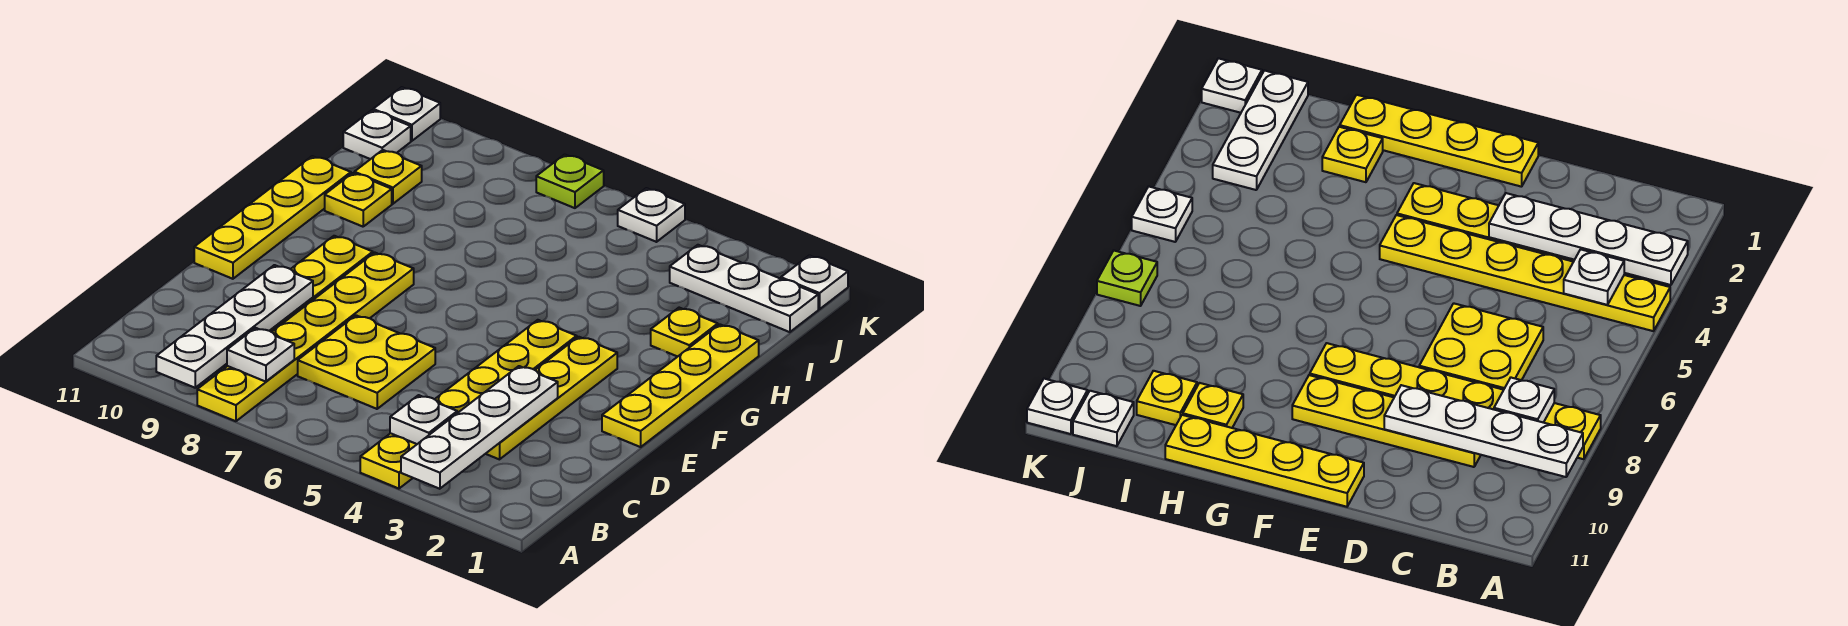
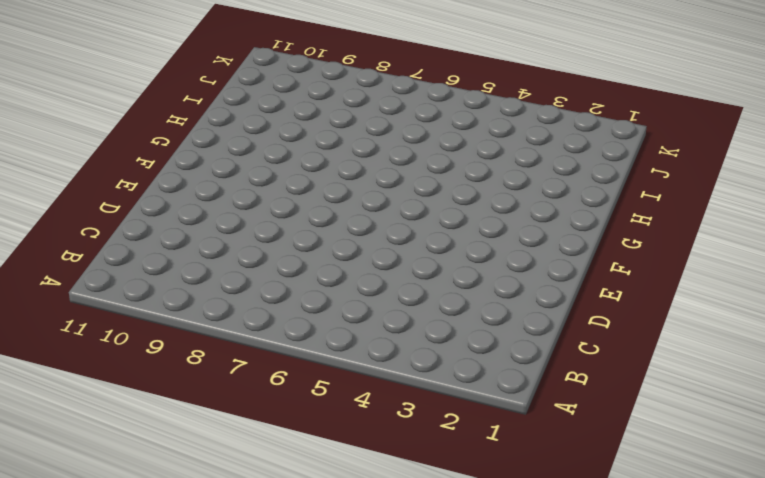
none -> yellow 1x6 plate [360,320,577,489]
none -> yellow 1x6 plate [197,253,414,421]
none -> yellow 1x4 plate [486,337,617,459]

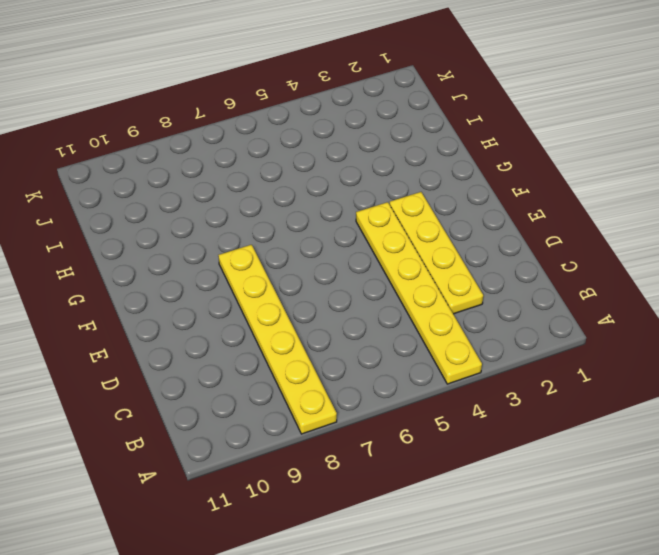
none -> yellow 2x2 plate [298,315,435,409]
none -> yellow 1x4 plate [270,236,373,332]
none -> yellow 1x4 plate [602,324,759,447]

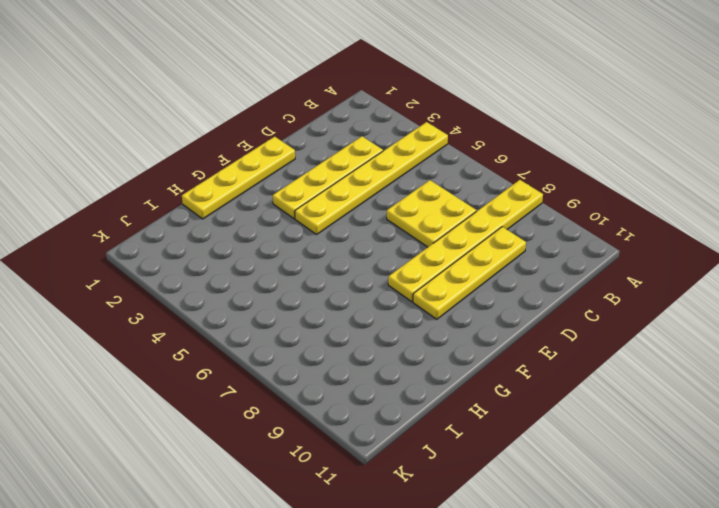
none -> yellow 1x4 plate [194,156,351,279]
none -> yellow 1x1 plate [651,308,718,357]
none -> yellow 1x1 plate [325,173,392,227]

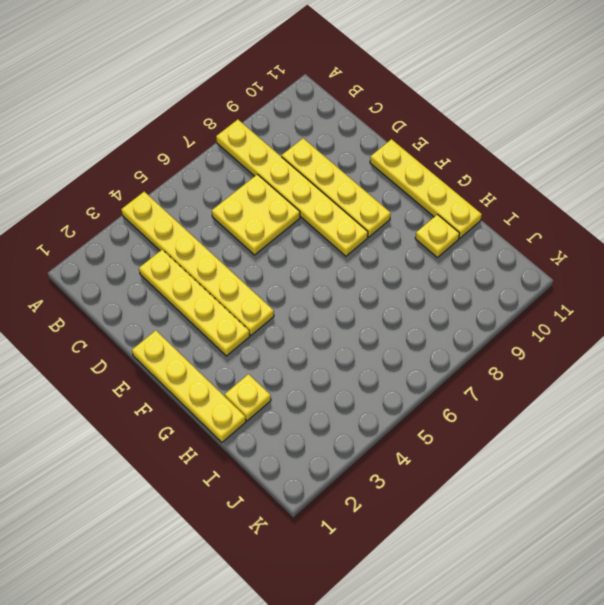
none -> yellow 1x1 plate [354,150,422,204]
none -> white 1x3 plate [670,245,818,332]
none -> white 1x1 plate [343,110,411,159]

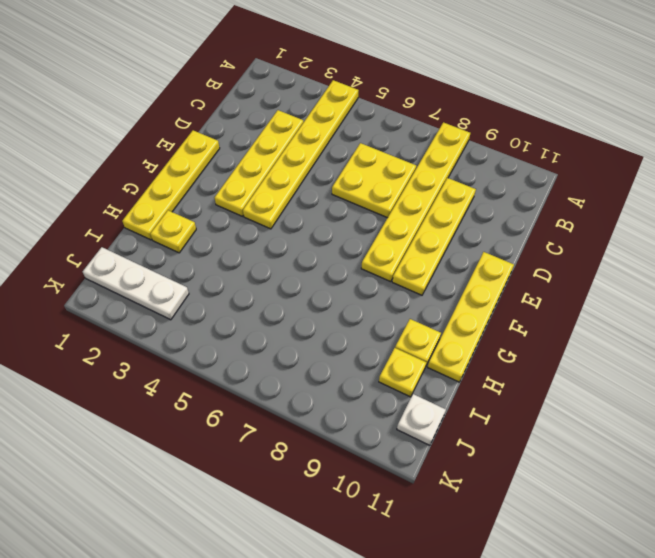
none -> white 1x1 plate [781,255,848,309]
none -> white 1x1 plate [618,188,685,242]
none -> lime 1x1 plate [536,154,604,208]

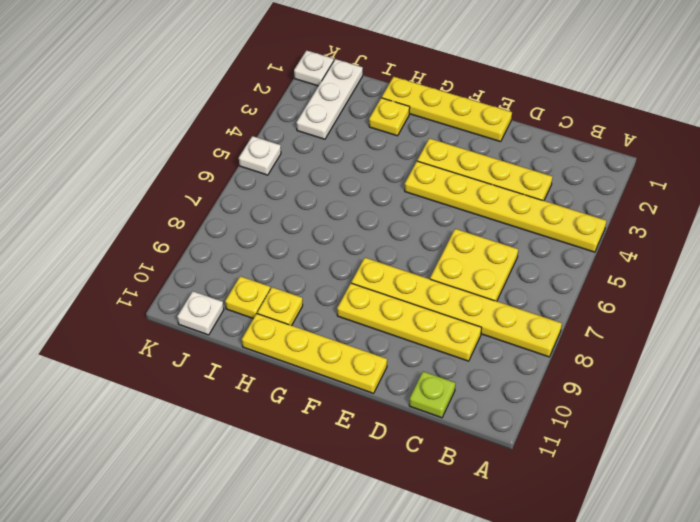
lime 1x1 plate [409,372,455,418] -> lime 1x1 plate moved to [536,154,604,208]
none -> white 1x1 plate [373,87,440,141]
none -> white 1x4 plate [401,366,558,489]
none -> white 1x4 plate [156,265,313,388]

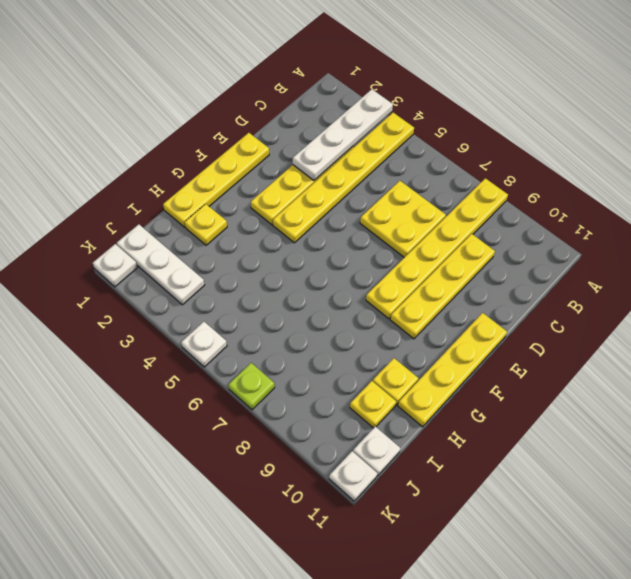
none -> white 1x4 plate [156,265,313,388]
none -> white 1x1 plate [390,395,457,444]
none -> white 1x1 plate [227,328,294,382]

